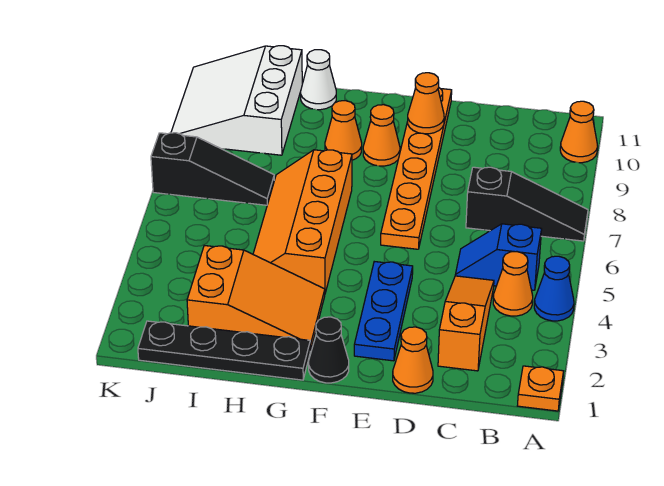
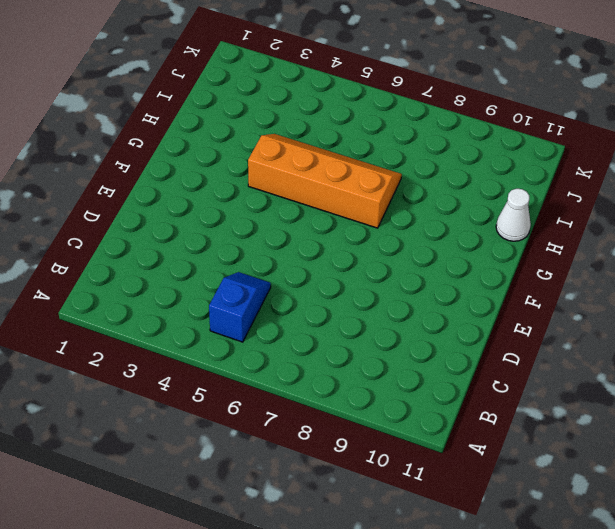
none -> orange 1x1 plate [517,366,564,411]
none -> blue 1x1 cone [534,256,574,321]
none -> black 1x3 slope [466,167,588,241]

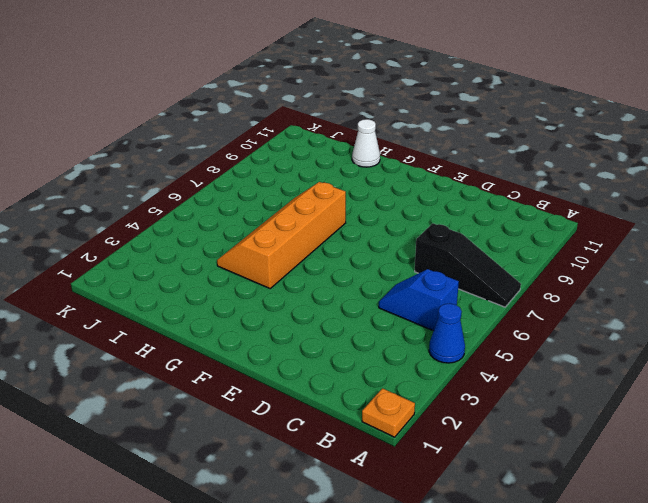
none -> orange 1x1 cone [560,101,598,163]
none -> orange 1x1 cone [493,252,533,316]
none -> orange 1x3 slope [438,276,494,371]

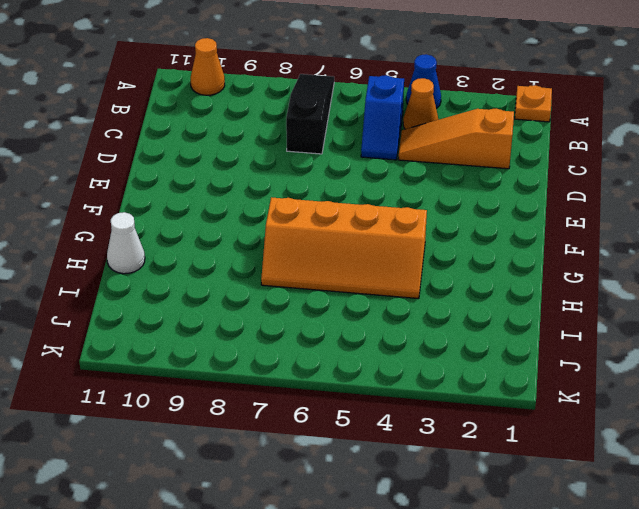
none -> orange 1x1 cone [393,327,433,393]
none -> blue 1x3 plate [354,262,413,361]
none -> orange 1x6 plate [381,88,452,249]

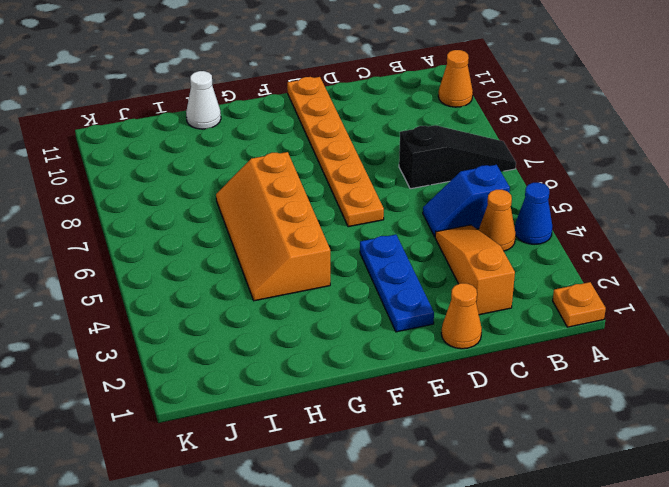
none -> black 1x1 cone [309,317,349,383]
none -> orange 1x1 cone [363,105,400,166]
none -> black 1x4 plate [138,321,310,380]

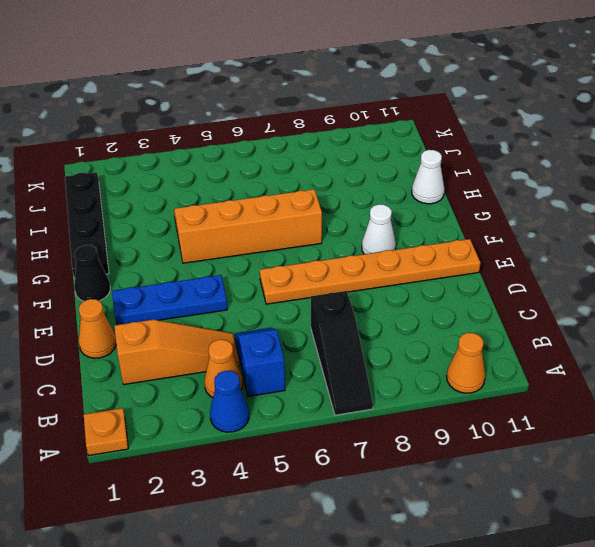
white 1x1 cone [362,204,396,254] -> orange 1x1 cone [363,105,400,166]
none -> orange 2x3 slope [187,246,325,351]
none -> orange 1x1 cone [325,101,362,160]
none -> black 1x3 slope [151,133,274,205]

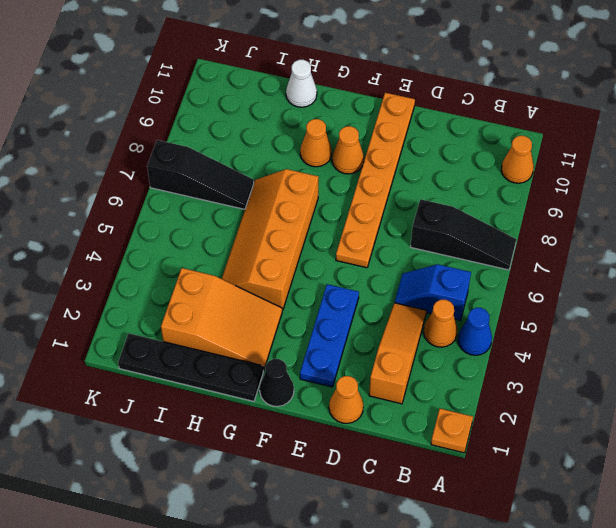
none -> white 3x3 slope [171,46,302,155]
none -> orange 1x1 cone [408,73,444,134]

